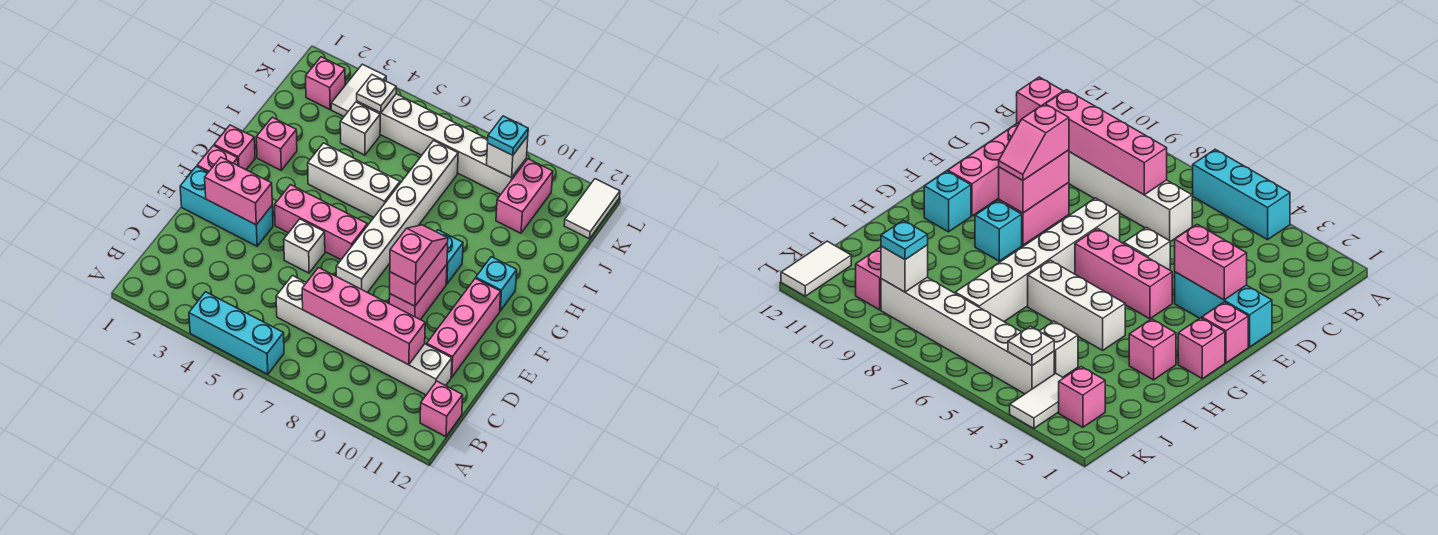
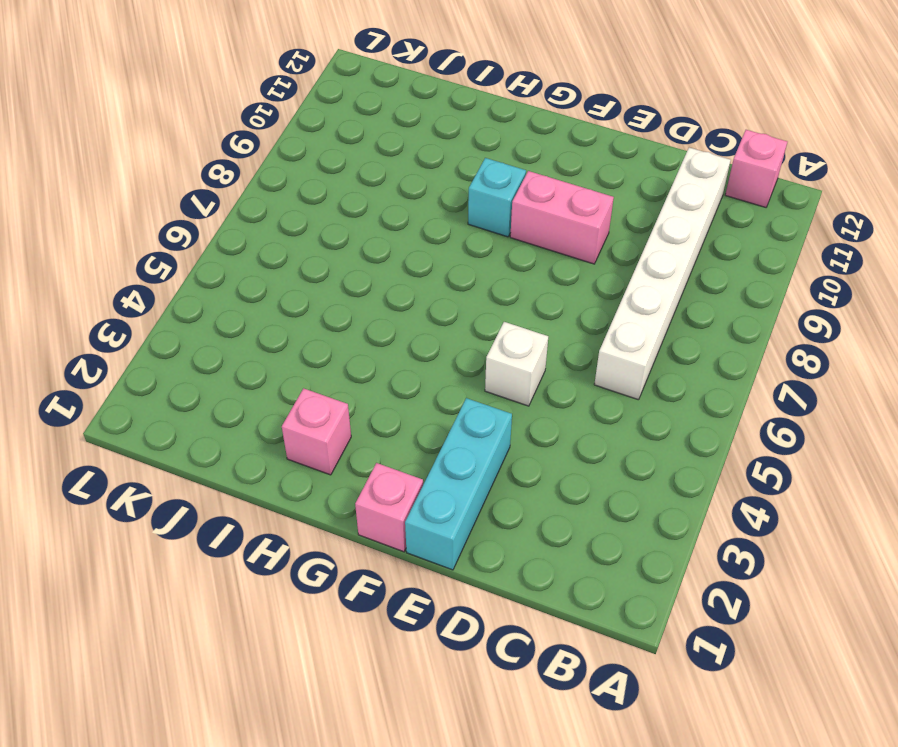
none -> cyan 1x3 brick [189,292,284,374]
none -> pink 1x3 brick [427,278,501,377]
none -> white 1x6 brick [336,141,458,292]

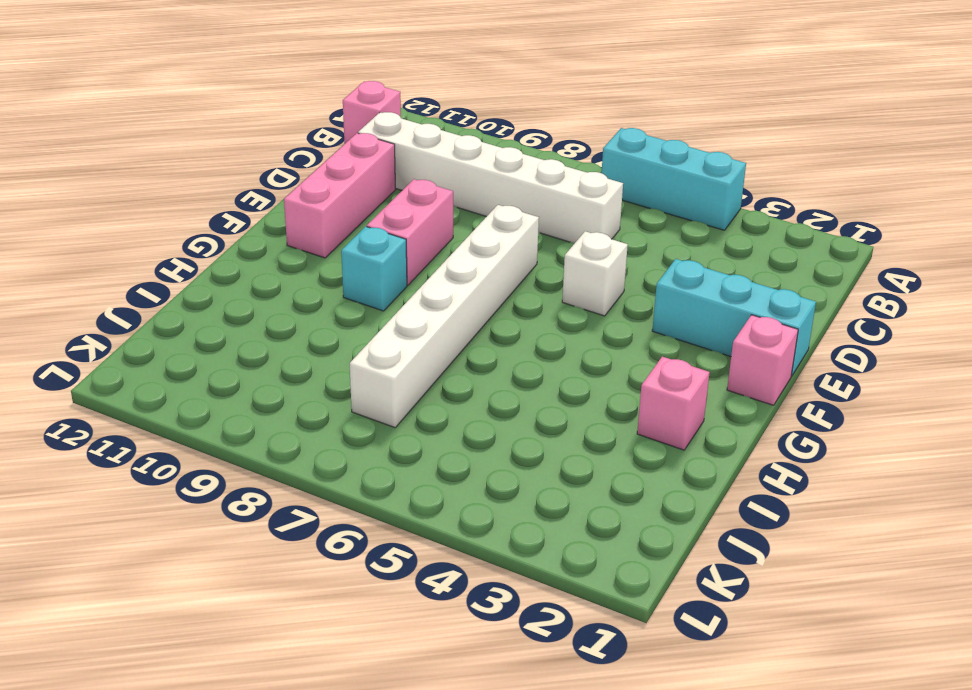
none -> pink 1x3 brick [275,185,367,260]
none -> pink 1x1 brick [214,125,255,170]
none -> cyan 1x1 brick [476,257,517,311]

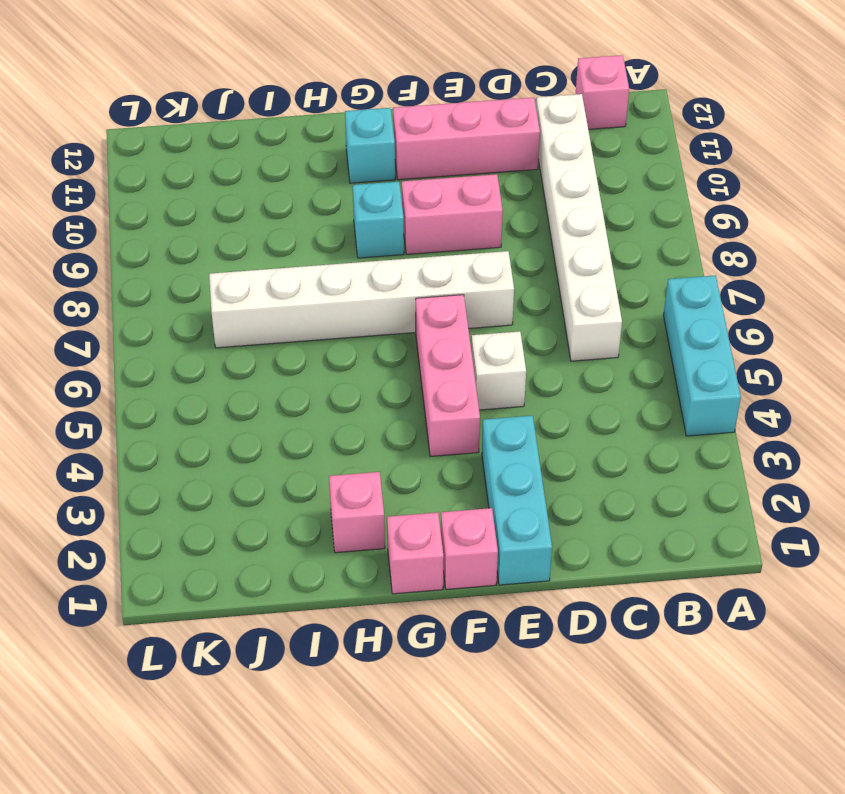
none -> white 1x3 brick [308,143,400,217]
none -> white 1x1 brick [340,102,380,155]
none -> pink 1x2 brick [496,159,553,233]

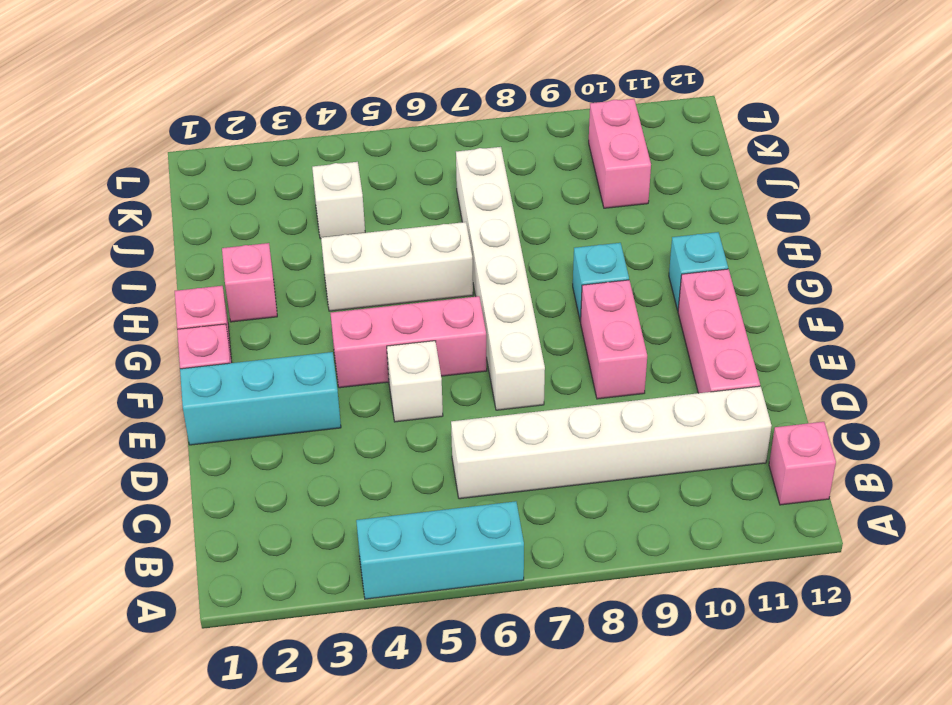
none -> pink 1x1 brick [306,57,345,109]
none -> white 1x2 tile [331,64,386,116]
none -> white 1x6 brick [357,94,526,195]

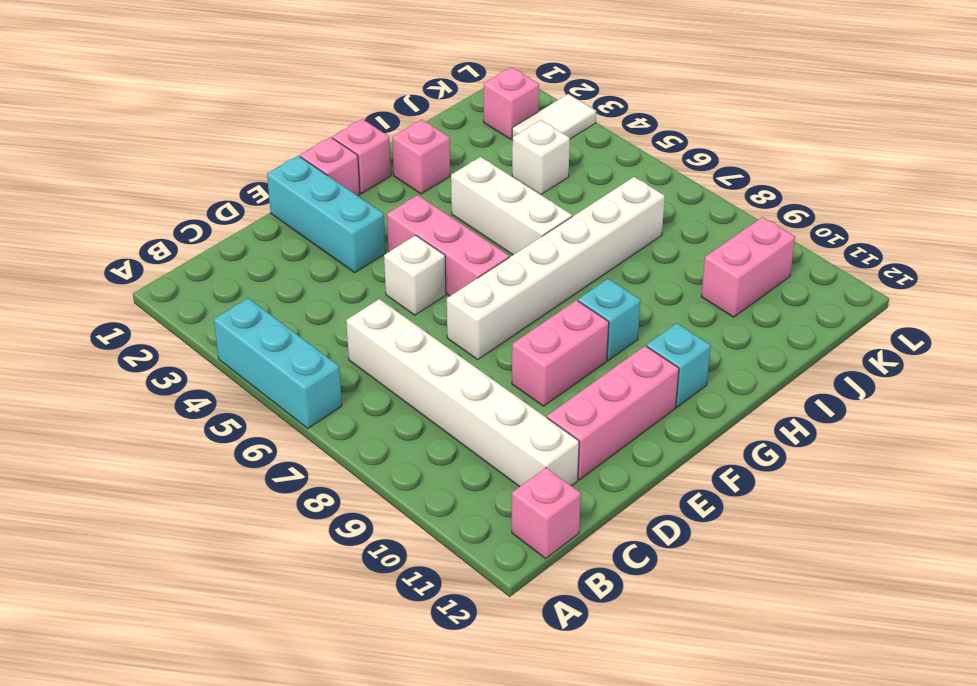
none -> white 1x6 brick [357,94,526,195]
none -> white 1x2 tile [564,179,620,239]
none -> pink 1x4 brick [302,268,425,365]

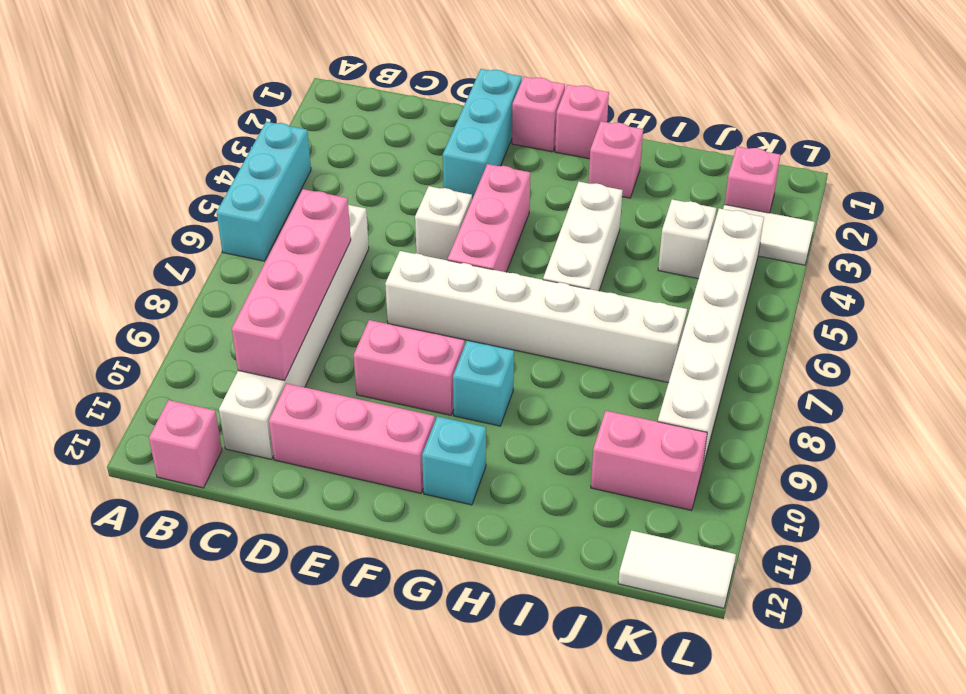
none -> pink 1x2 brick [205,157,272,225]
none -> pink 1x2 brick [390,243,448,306]
none -> white 1x1 plate [357,75,396,113]

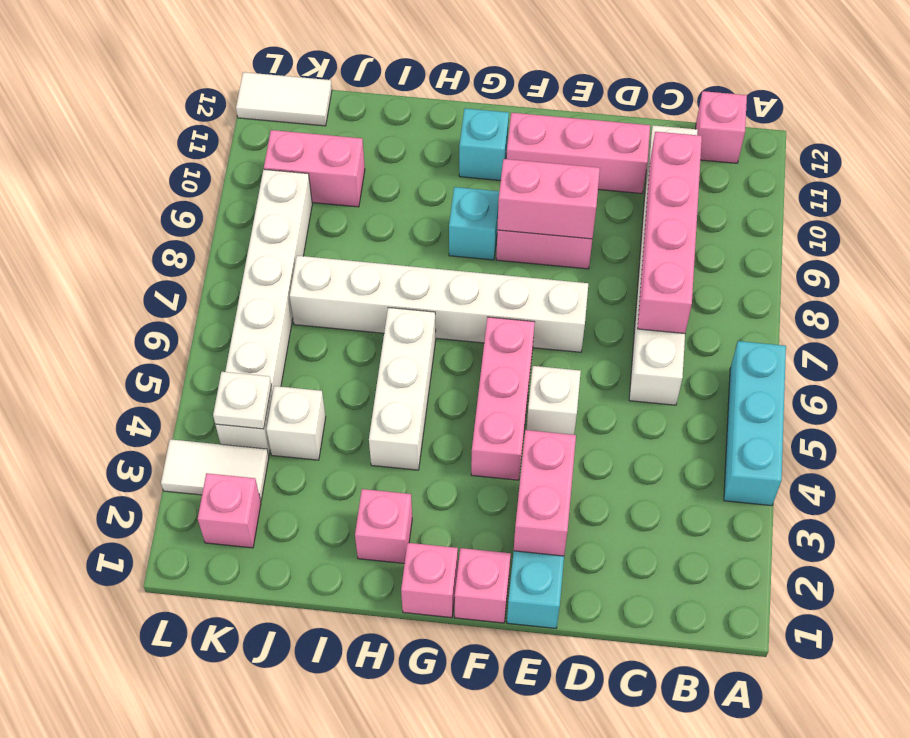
none -> white 1x1 brick [487,136,528,178]
none -> pink 1x2 slope [390,225,448,285]
none -> cyan 1x1 plate [488,116,528,155]

